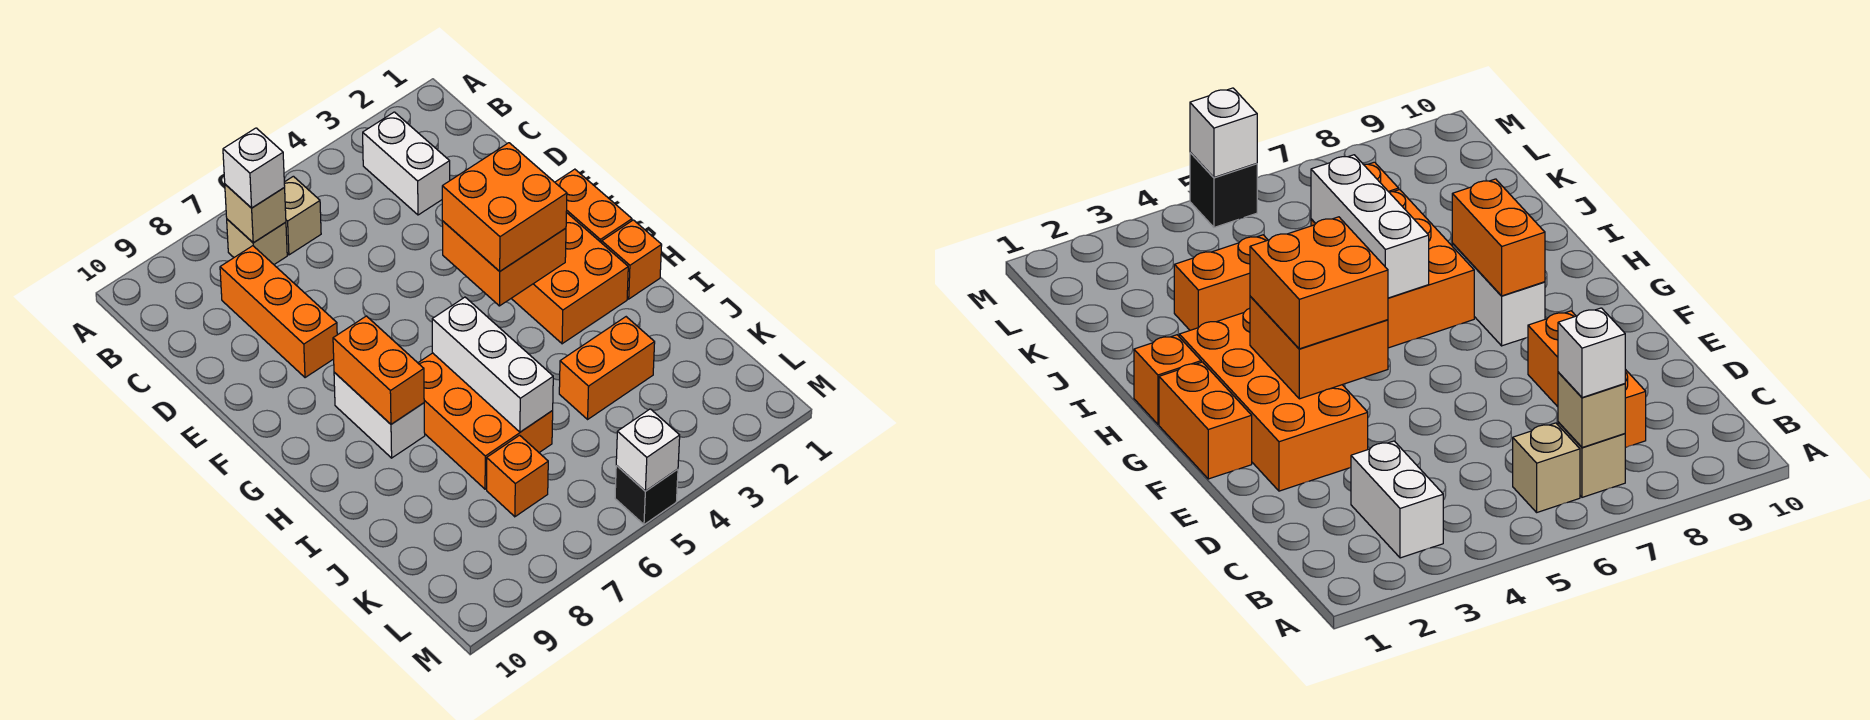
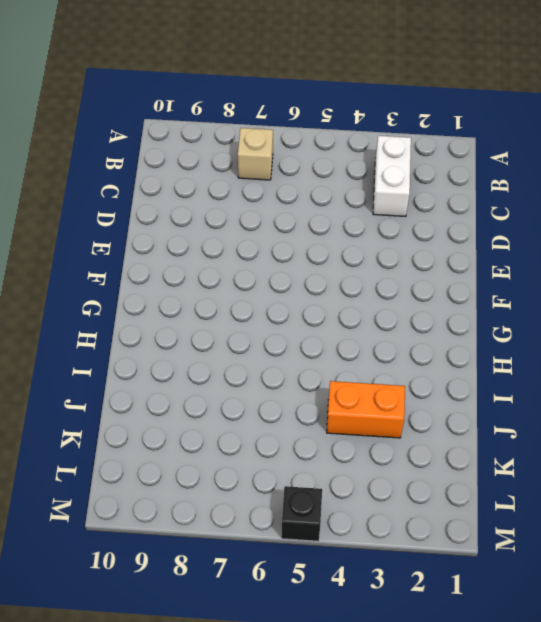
none -> tan 1x1 brick [284,176,321,255]
none -> orange 1x3 brick [220,246,337,378]
none -> orange 2x4 brick [511,212,628,344]

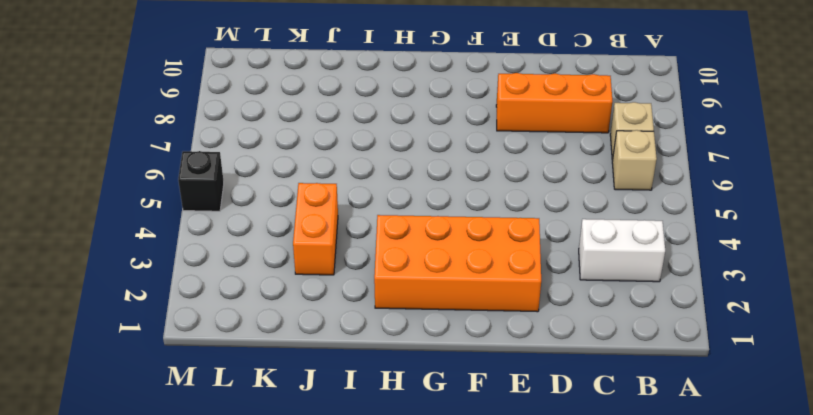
none -> orange 1x2 brick [555,169,632,243]
none -> white 1x2 brick [334,372,425,458]
none -> orange 1x1 brick [602,220,662,299]

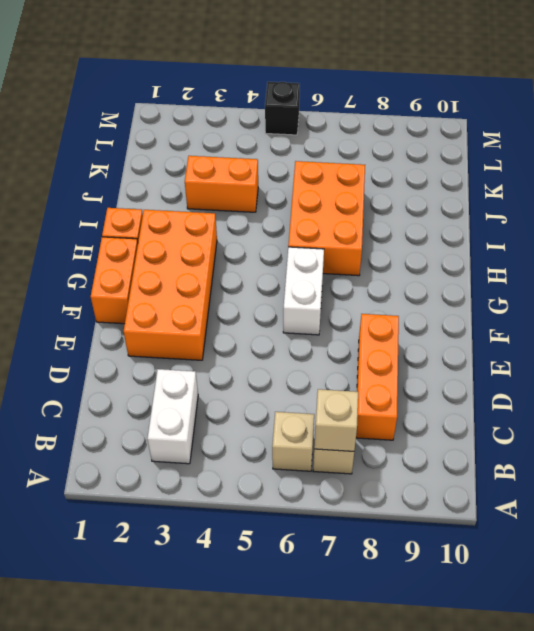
white 1x2 brick [283,247,324,335] -> white 1x2 brick moved to [334,372,425,458]
none -> orange 1x1 brick [487,435,548,517]
none -> orange 2x2 brick [442,221,566,306]
none -> orange 1x2 brick [333,316,424,424]

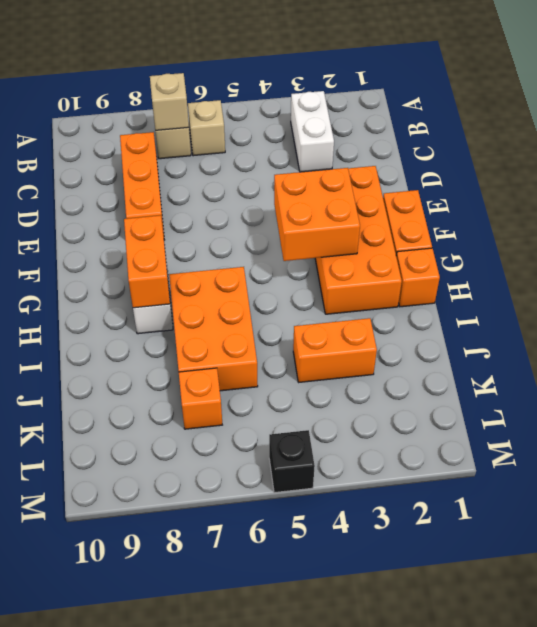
none -> white 1x3 brick [432,297,553,432]
none -> white 1x1 brick [616,409,680,491]
none -> white 1x1 brick [223,128,285,208]

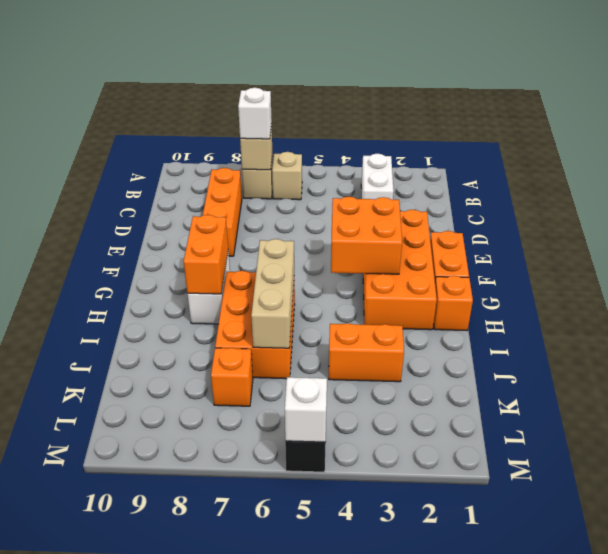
tan 1x3 brick [251,239,294,348] -> white 1x3 brick [432,297,553,432]
none -> orange 2x2 brick [442,143,567,271]

